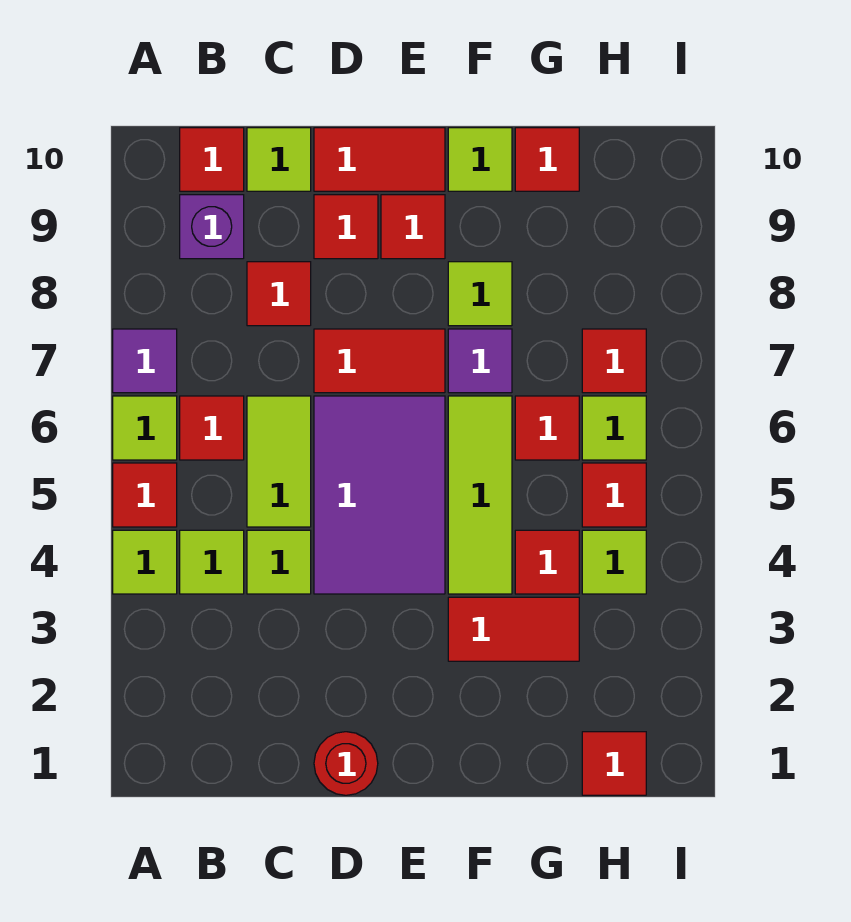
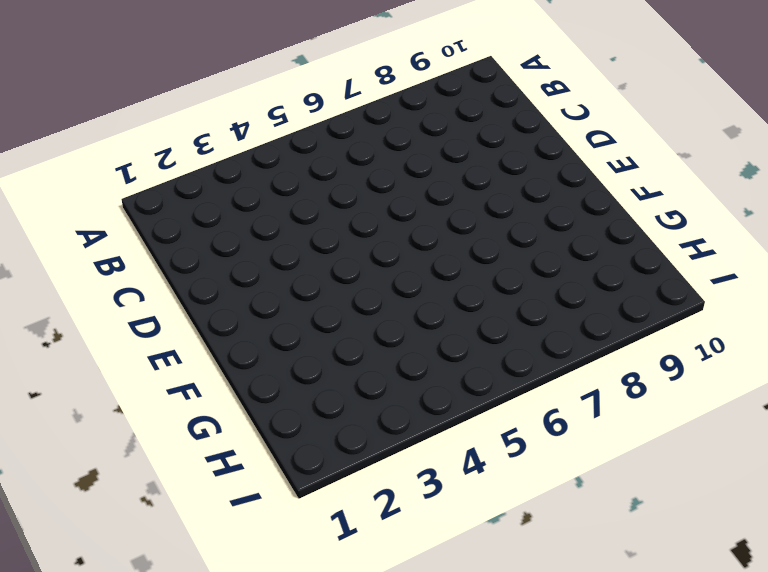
none -> lime 1x1 tile [113,530,177,594]
none -> red 1x1 tile [113,463,177,527]
none -> lime 1x1 tile [113,396,177,460]
none -> purple 1x1 tile [113,329,177,393]

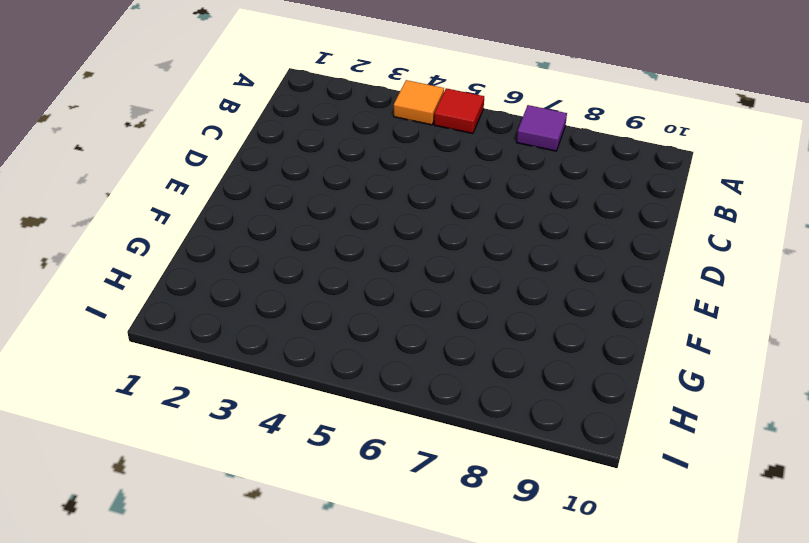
orange 1x1 tile [394,80,444,125] -> lime 1x1 tile [113,530,177,594]
none -> lime 1x1 tile [113,396,177,460]
none -> lime 1x1 tile [180,530,244,594]
none -> red 1x1 tile [180,396,244,460]
none -> purple 1x1 brick [180,195,244,259]

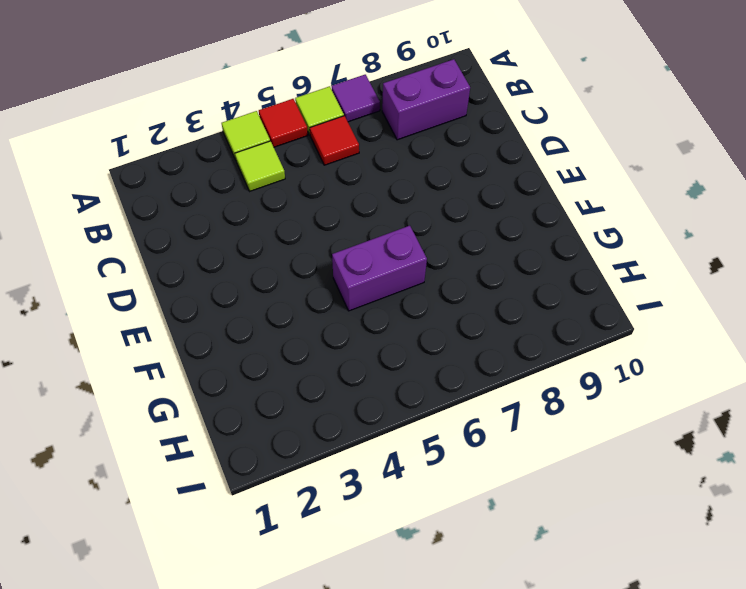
purple 1x2 brick [382,59,470,140] -> purple 1x1 brick [180,195,244,259]
purple 1x2 brick [332,226,427,311] -> lime 1x3 tile [448,396,512,594]
none -> red 1x1 tile [180,128,244,191]
none -> lime 1x1 tile [247,530,311,594]
none -> lime 1x2 tile [247,396,311,527]
none -> red 1x1 tile [247,262,311,326]

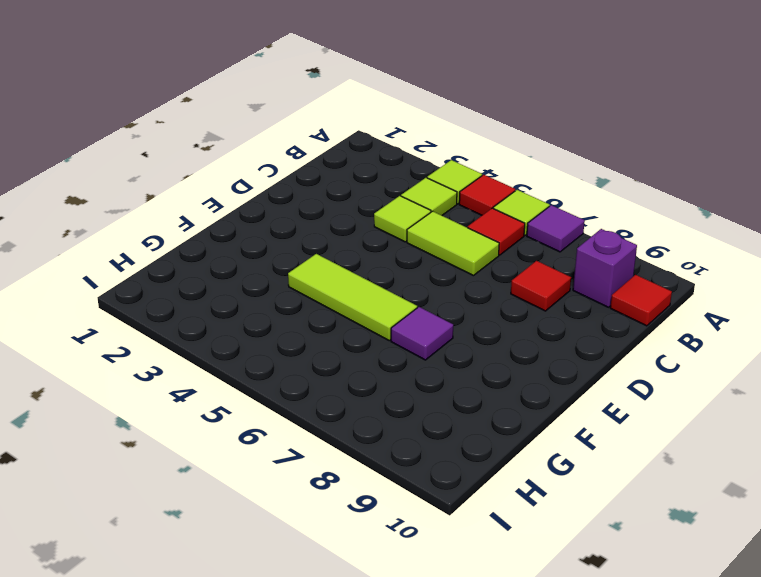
none -> lime 1x1 tile [247,128,311,191]
none -> red 1x1 round brick [314,732,378,795]
none -> purple 2x3 tile [314,396,445,594]
none -> red 1x2 tile [314,329,445,393]

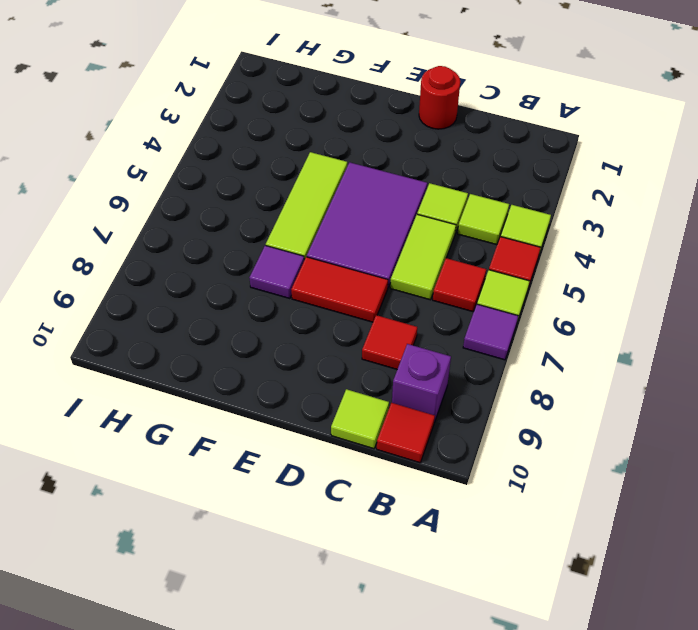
none -> red 1x1 tile [314,195,378,259]
none -> red 1x2 tile [314,128,445,191]
none -> red 1x1 tile [381,195,445,259]
none -> red 1x2 tile [448,597,579,661]

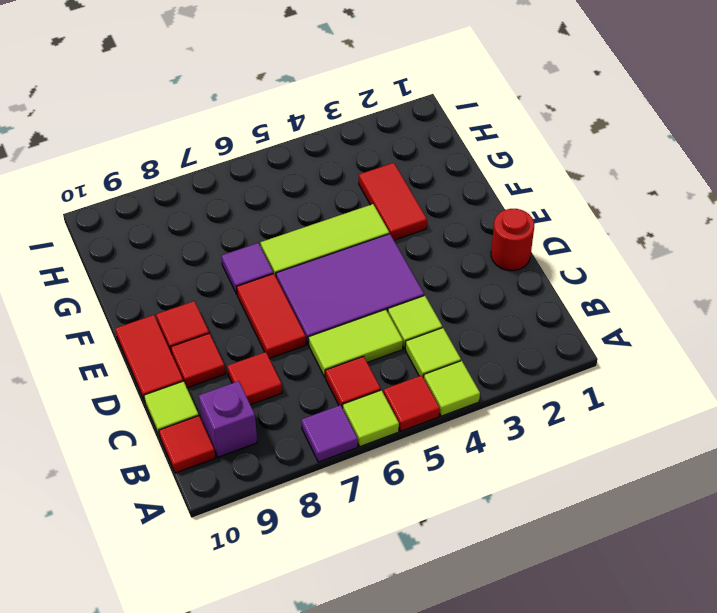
none -> lime 1x1 tile [448,262,512,326]
none -> lime 1x1 tile [448,128,512,191]
none -> red 1x1 tile [515,530,579,594]
none -> red 1x1 tile [515,396,579,460]

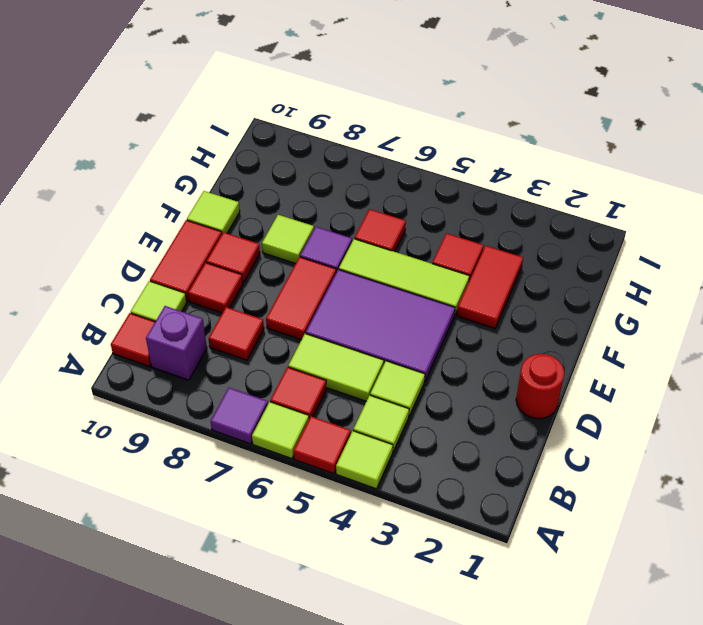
none -> red 1x1 tile [515,128,579,191]
none -> red 1x1 tile [582,732,646,795]
none -> lime 1x1 tile [582,530,646,594]
none -> red 1x1 tile [582,463,646,527]

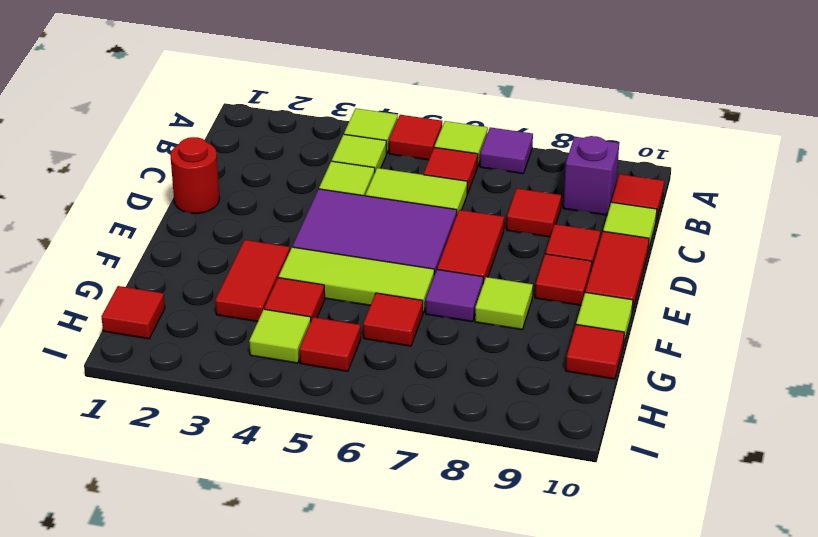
none -> lime 1x1 tile [582,396,646,460]
none -> red 1x1 tile [582,329,646,393]

